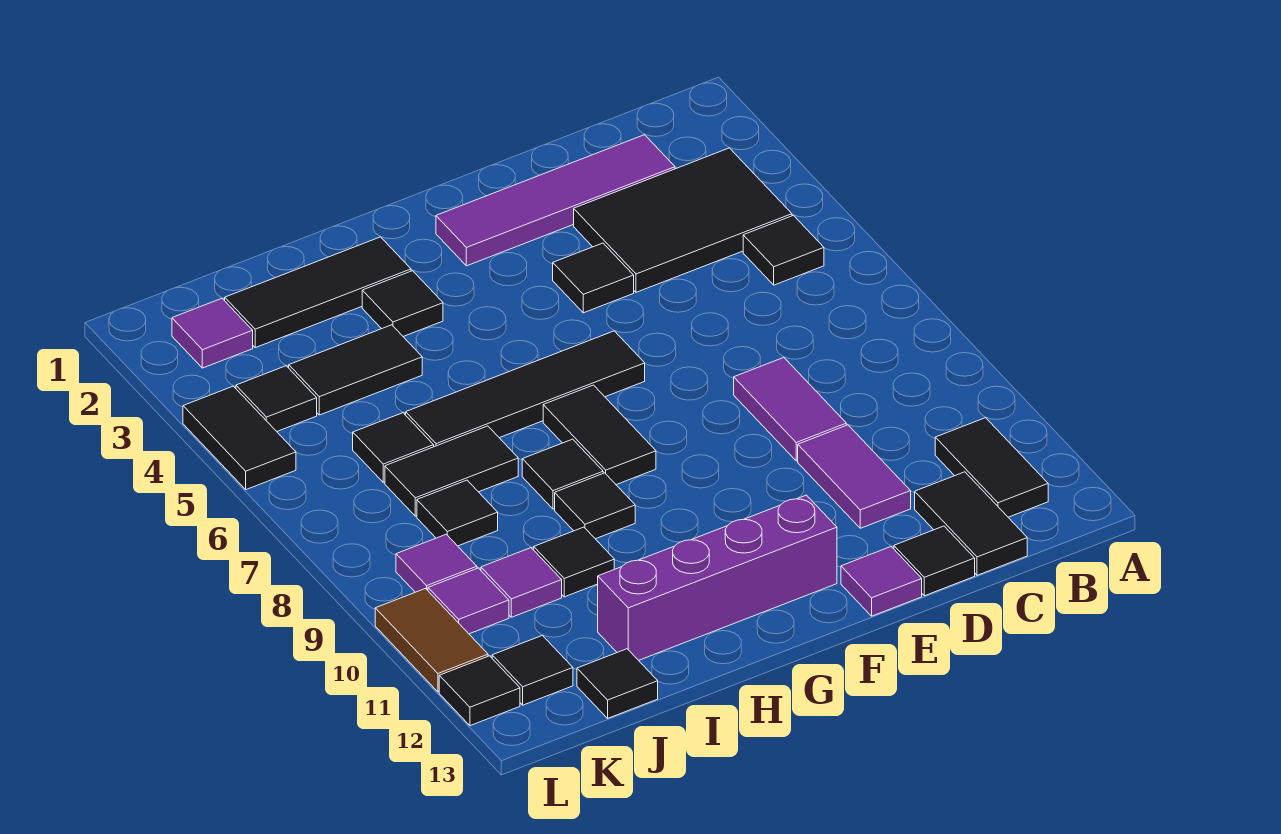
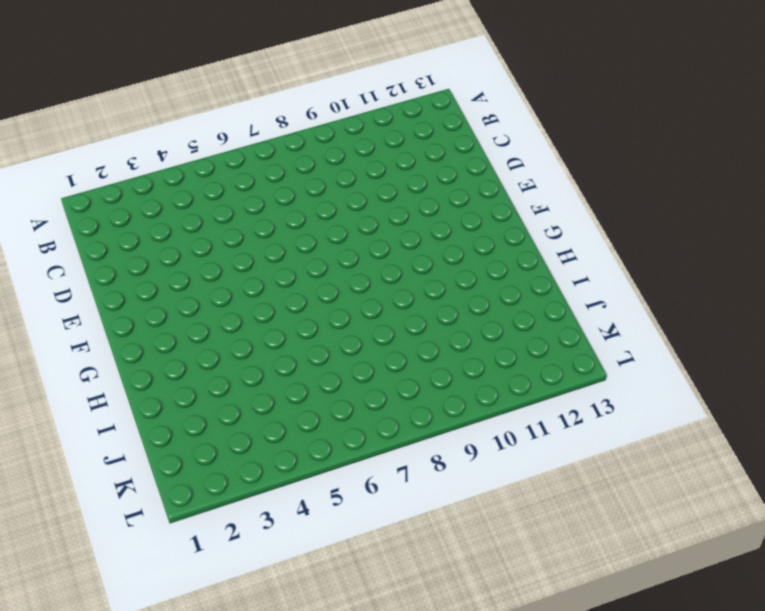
none -> black 2x3 tile [574,148,792,292]
none -> black 1x1 tile [743,215,824,285]
none -> black 1x2 tile [935,418,1048,517]
none -> purple 1x4 tile [436,135,675,266]

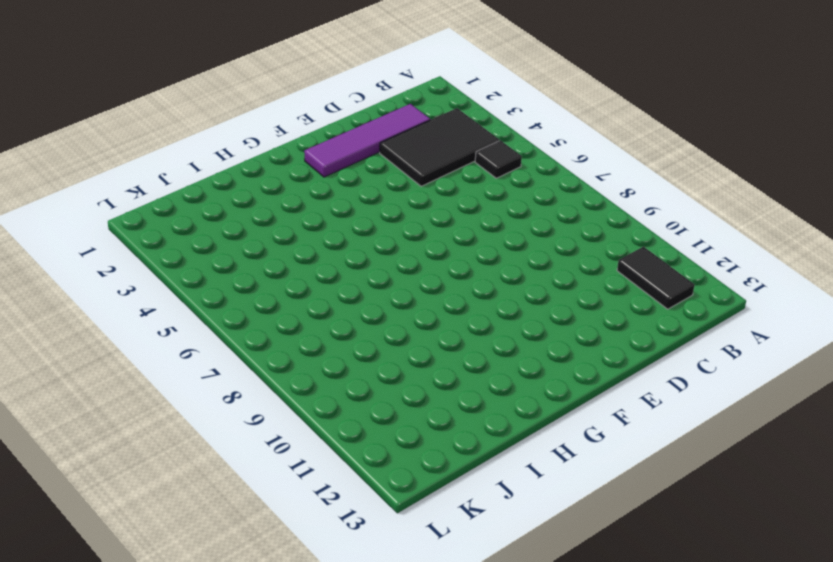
none -> black 1x2 tile [915,472,1027,575]
none -> purple 1x2 tile [734,358,846,461]
none -> purple 1x2 tile [798,425,911,528]
none -> black 1x1 tile [894,526,975,596]

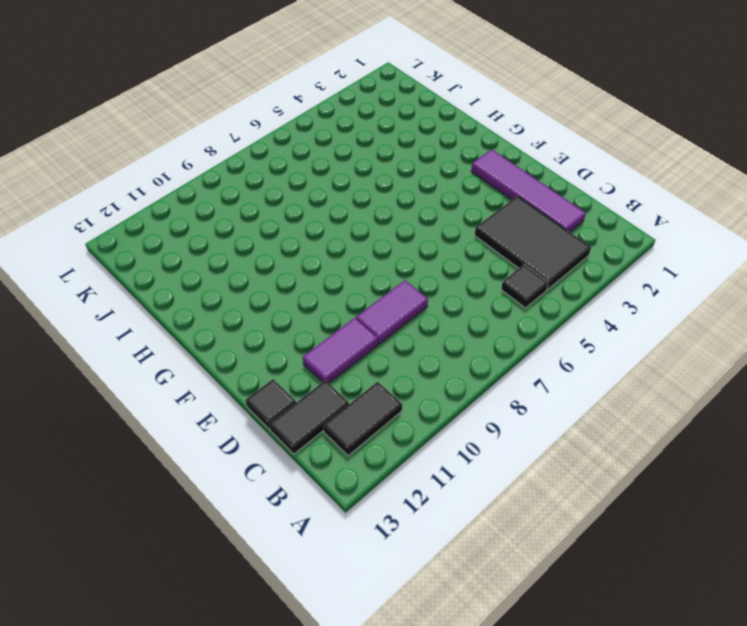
none -> black 1x1 tile [553,243,634,313]
none -> purple 1x1 tile [841,547,922,616]
none -> black 1x4 tile [406,331,645,447]
none -> purple 1x4 brick [598,495,837,660]

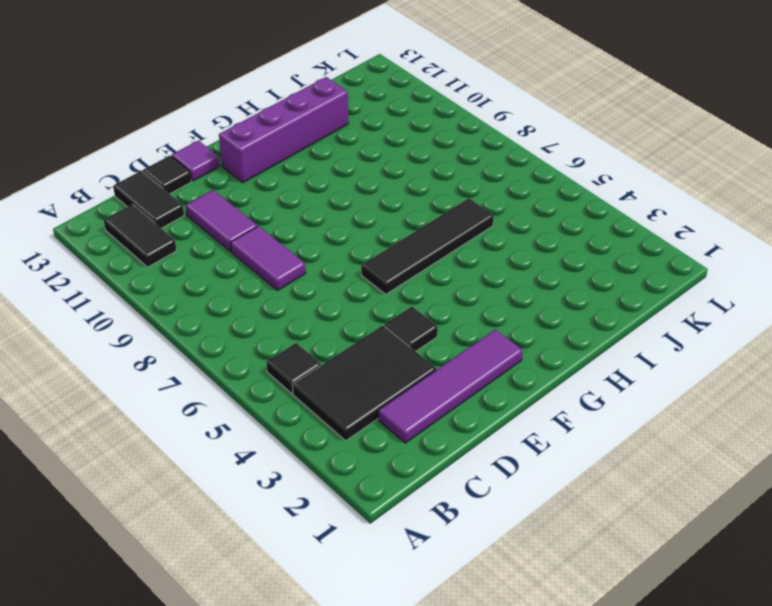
none -> black 1x2 tile [543,385,656,485]
none -> black 1x3 tile [225,237,411,348]
none -> black 1x1 tile [362,271,443,336]
none -> black 1x1 tile [522,439,603,509]

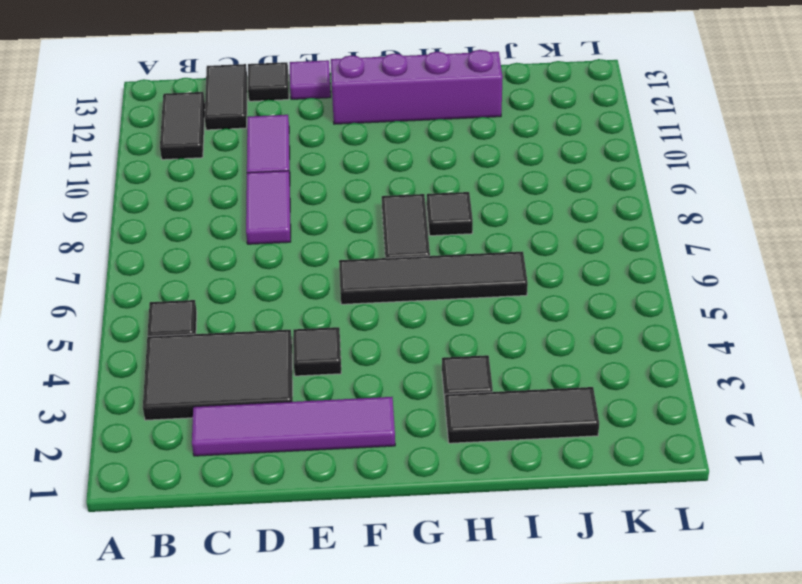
none -> black 1x1 tile [555,473,635,539]
none -> black 1x2 tile [289,325,422,415]
none -> black 1x2 tile [385,426,518,516]
none -> black 1x1 tile [534,527,614,597]

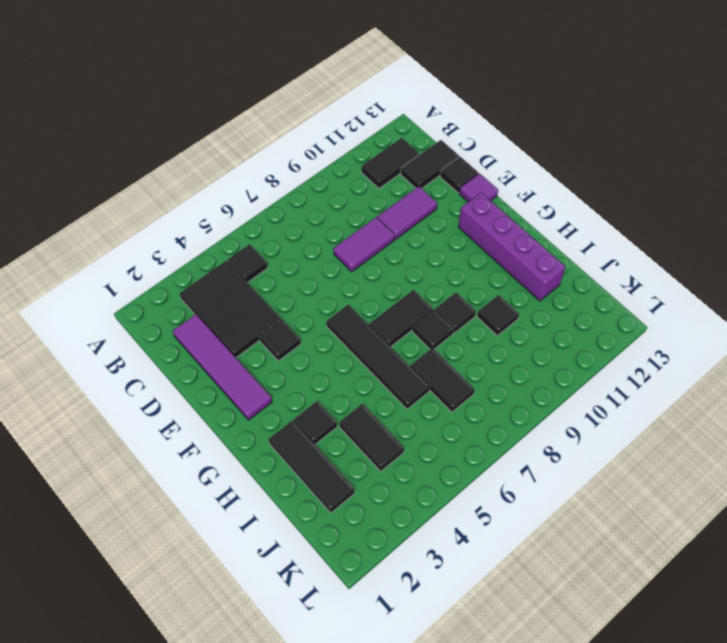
none -> black 1x1 tile [353,413,434,482]
none -> black 1x1 tile [417,480,498,546]
none -> purple 1x1 tile [481,548,562,617]
none -> black 1x1 tile [577,649,658,718]

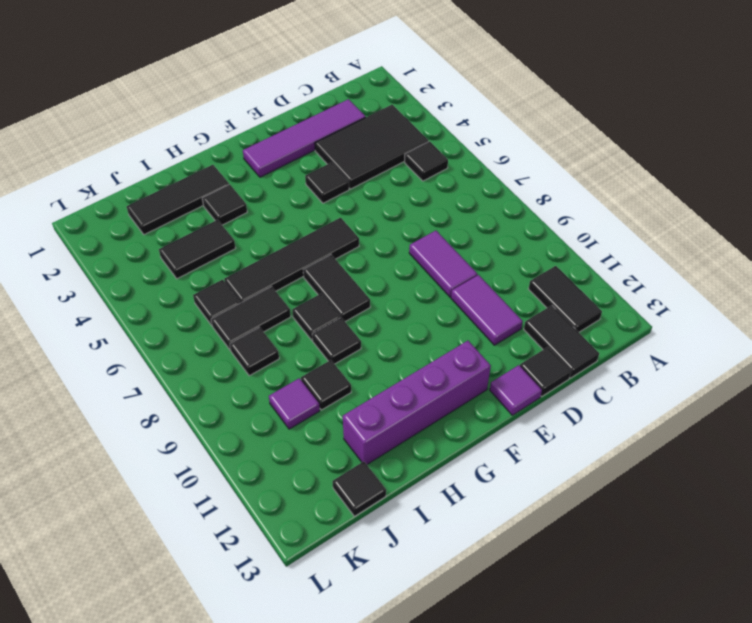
none -> purple 1x1 tile [172,299,253,368]
none -> black 1x1 tile [236,366,317,431]
none -> purple 1x1 tile [396,534,477,592]
none -> purple 1x1 tile [428,568,509,634]

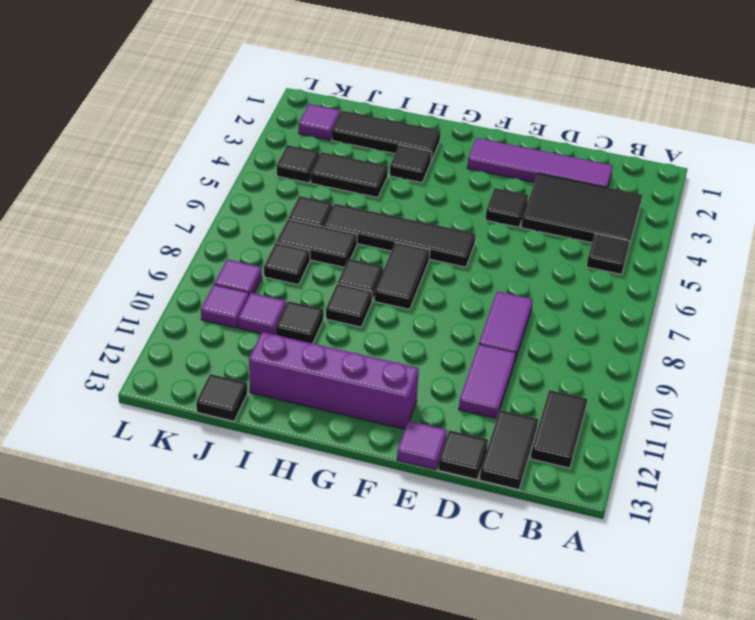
none -> black 1x1 tile [492,635,573,705]
none -> black 1x2 tile [183,386,296,490]
none -> brown 1x2 tile [375,589,488,692]
none -> black 1x1 tile [439,656,520,726]

